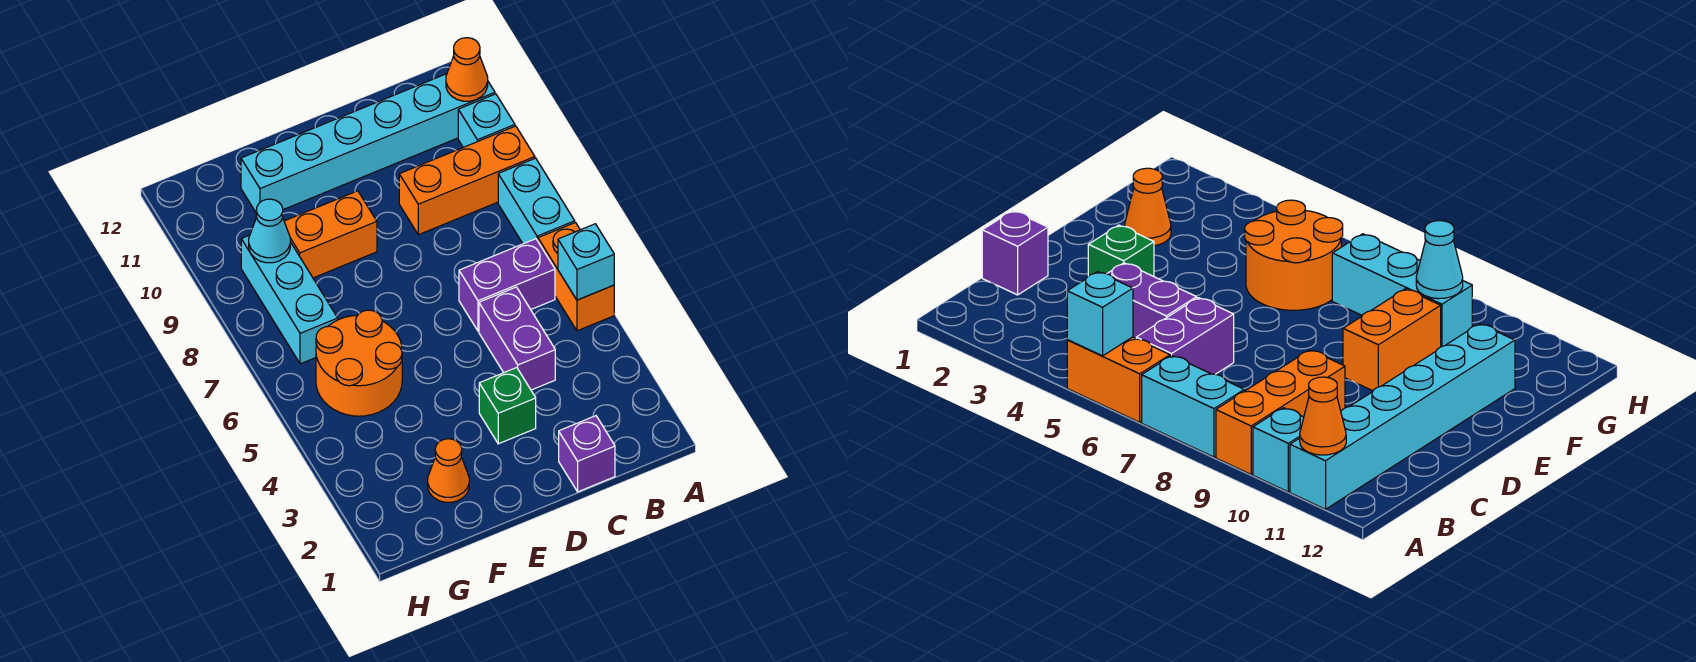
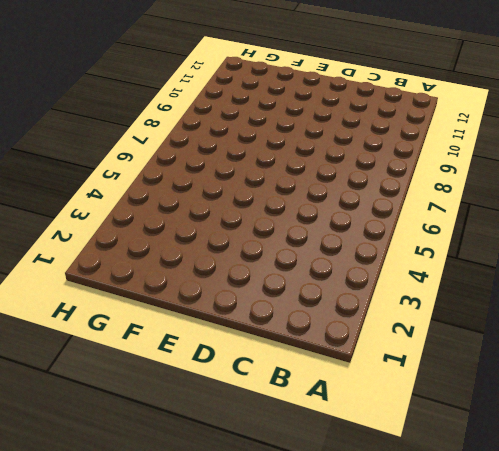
none -> orange 1x2 brick [538,223,614,331]
none -> cyan 1x2 brick [498,158,575,244]
none -> orange 1x3 brick [399,126,535,235]

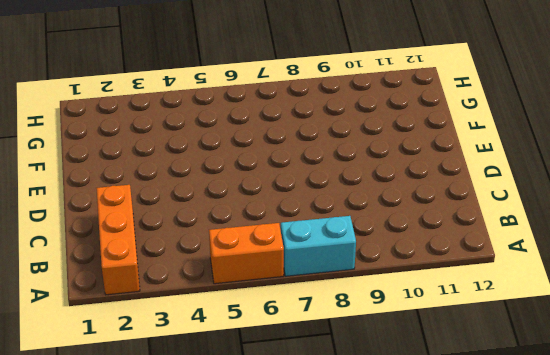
orange 1x3 brick [96,185,140,295] -> orange 1x3 brick moved to [399,126,535,235]
none -> cyan 1x1 brick [458,94,515,147]
none -> cyan 1x6 brick [241,74,495,212]
none -> purple 1x2 brick [459,239,555,331]

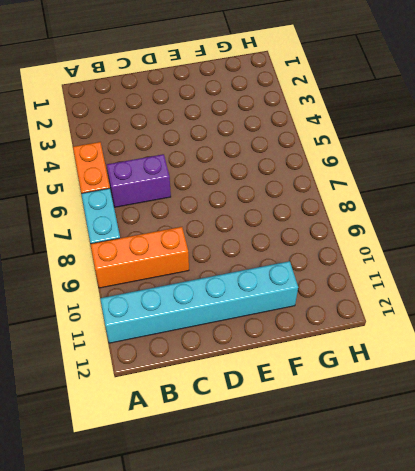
none -> cyan 1x1 brick [458,94,515,147]
none -> purple 1x1 brick [559,416,615,492]
none -> purple 1x2 brick [479,287,555,390]

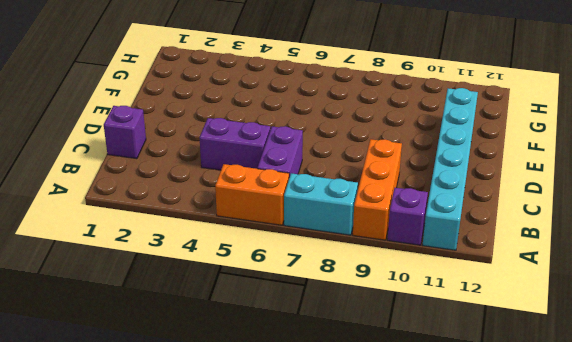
purple 1x1 brick [387,188,428,245] -> cyan 1x1 brick [458,94,515,147]
none -> green 1x1 brick [479,368,536,444]
none -> orange 1x2 brick [284,191,377,278]
none -> orange 1x1 cone [428,439,469,502]

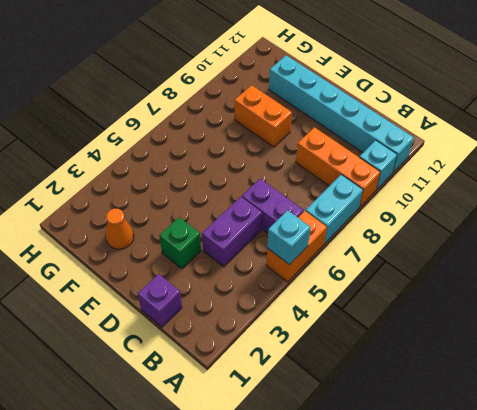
none -> orange 2x2 round brick [316,310,402,416]
none -> cyan 1x3 brick [241,235,338,364]
none -> orange 1x1 cone [446,38,488,101]

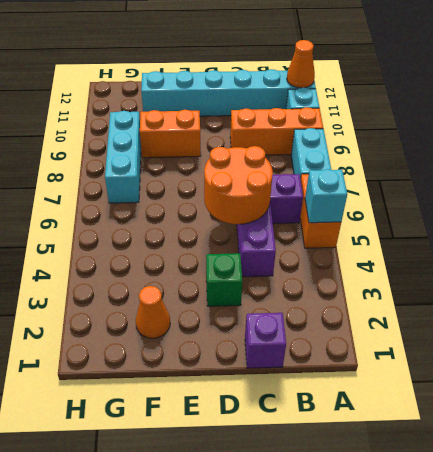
orange 2x2 round brick [204,146,273,224] -> orange 2x2 round brick moved to [316,310,402,416]
none -> cyan 1x1 cone [249,199,290,263]

